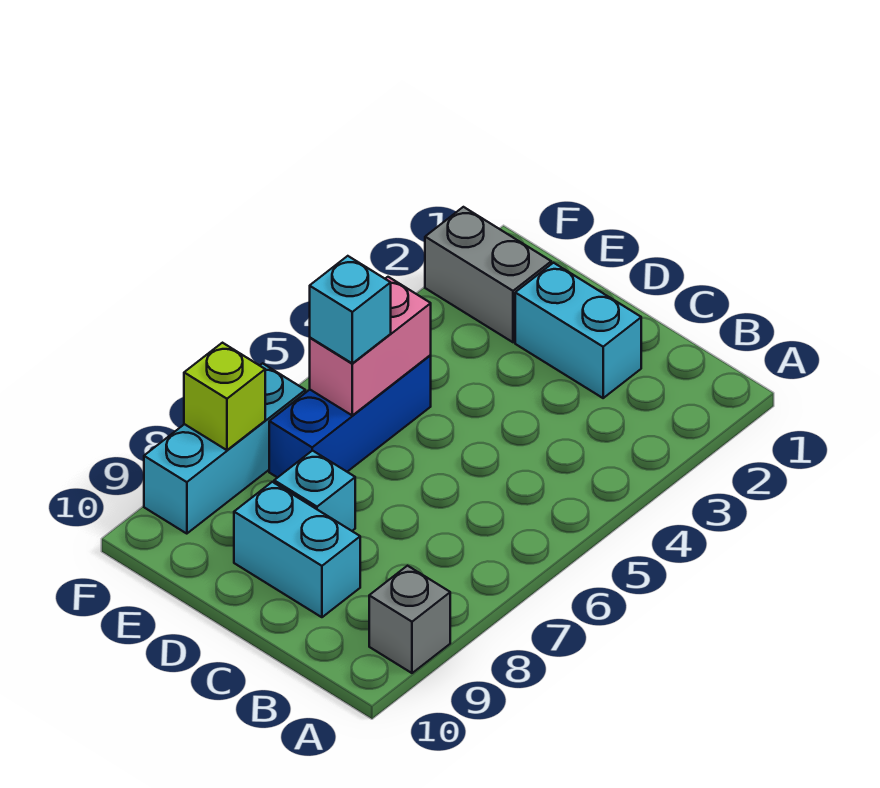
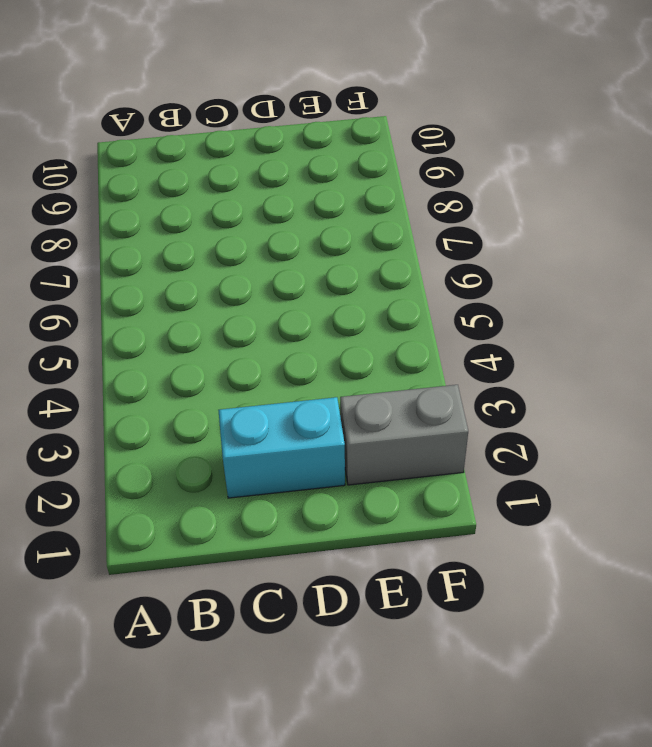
none -> grey 1x1 brick [369,566,450,673]
none -> cyan 1x2 brick [234,482,360,617]

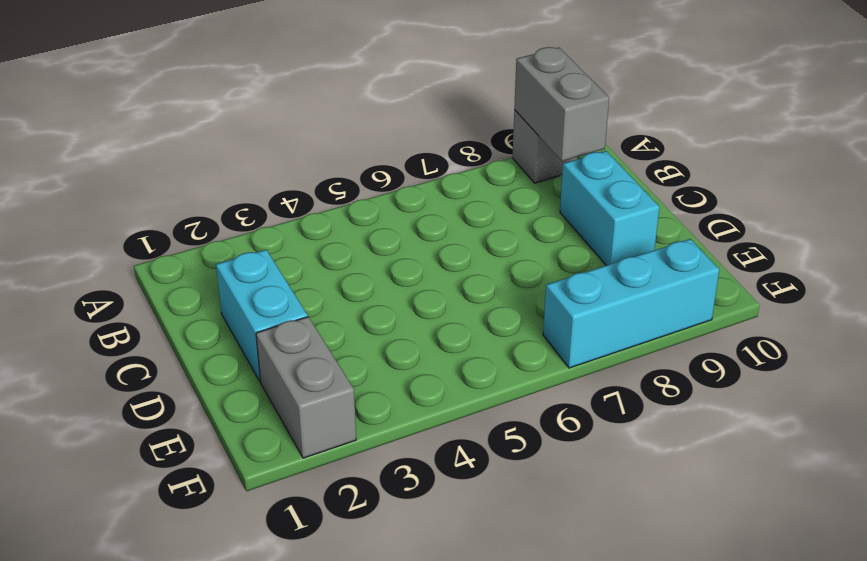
grey 1x2 brick [514,47,609,161] -> none
none -> cyan 1x1 brick [274,450,355,531]
none -> blue 1x3 brick [269,355,431,478]

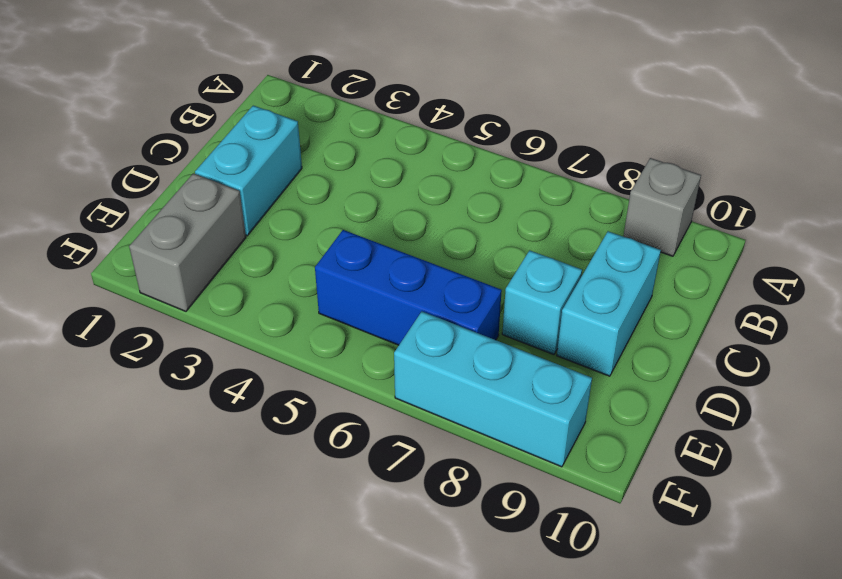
none -> pink 1x2 brick [310,277,431,415]
none -> lime 1x1 brick [184,343,265,450]

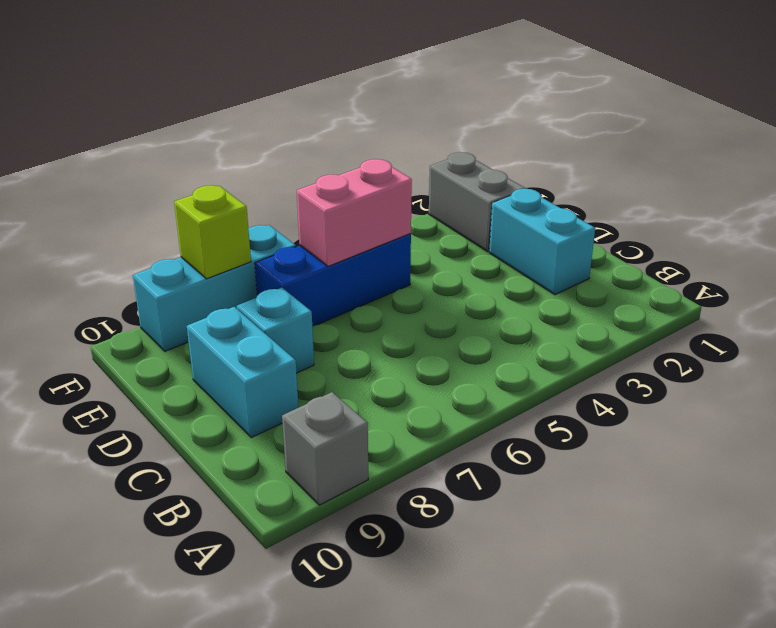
none -> cyan 1x1 brick [310,256,391,363]

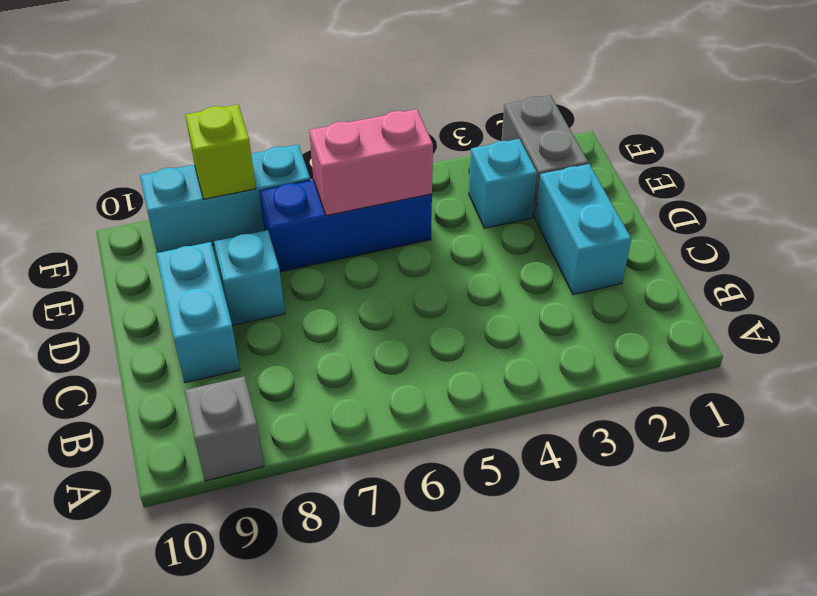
cyan 1x1 brick [469,139,537,228] -> cyan 1x1 brick moved to [310,256,391,363]

